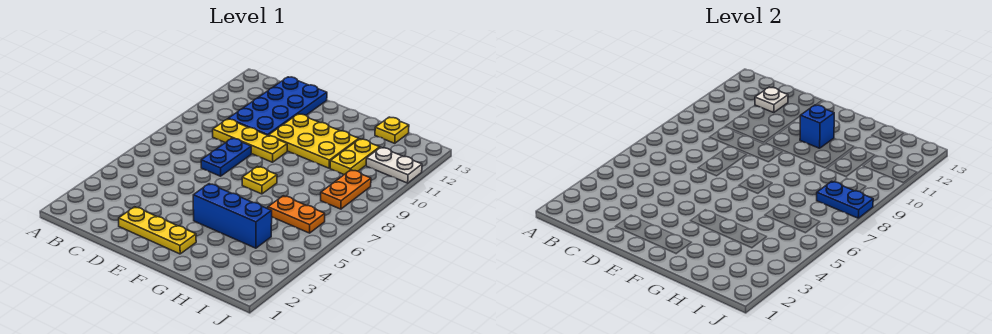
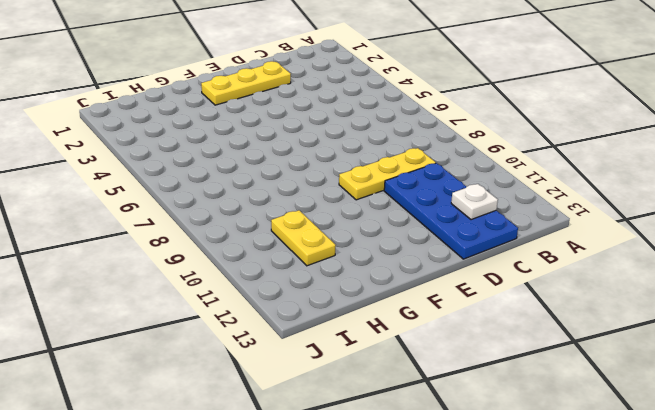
none -> blue 1x2 plate [201,138,251,176]
none -> yellow 2x3 plate [269,114,359,168]
none -> blue 1x3 brick [193,184,272,248]

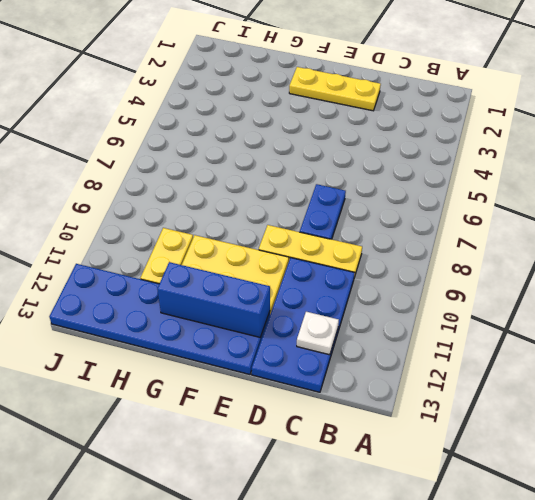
blue 2x6 plate [49,264,270,375] -> yellow 1x1 plate [375,117,409,143]
blue 1x3 brick [157,262,270,337] -> blue 1x3 brick moved to [193,184,272,248]
none -> yellow 1x1 plate [242,166,277,194]
none -> orange 1x2 plate [268,196,325,233]
none -> orange 1x2 plate [321,170,371,209]

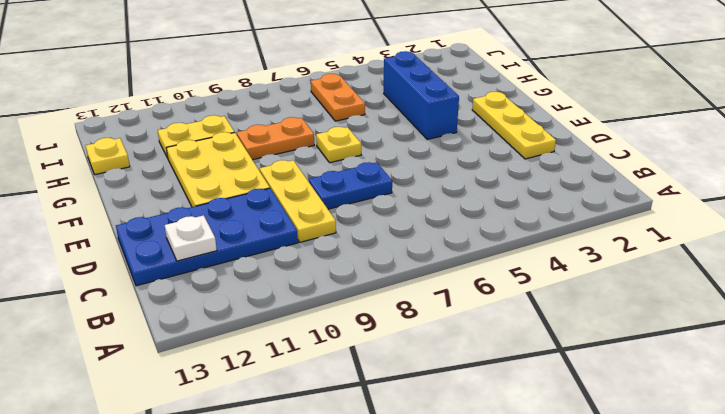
orange 1x2 plate [237,117,314,160] -> orange 1x2 plate moved to [321,170,371,209]
none -> white 1x2 plate [366,147,422,183]
none -> blue 1x1 brick [800,105,834,148]
none -> blue 1x2 plate [817,181,873,218]

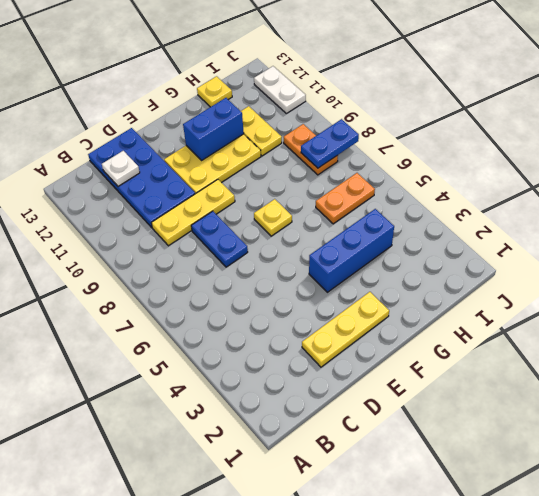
blue 1x2 brick [183,98,244,160] -> blue 1x1 brick [800,105,834,148]
white 1x2 plate [254,66,306,113] -> white 1x2 plate turned to [366,147,422,183]

